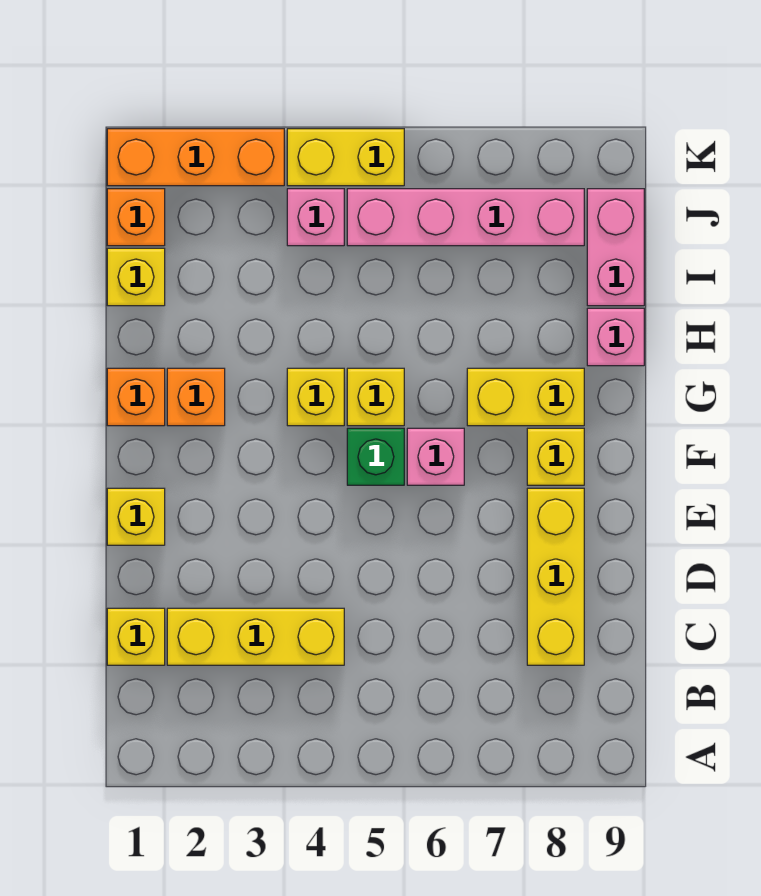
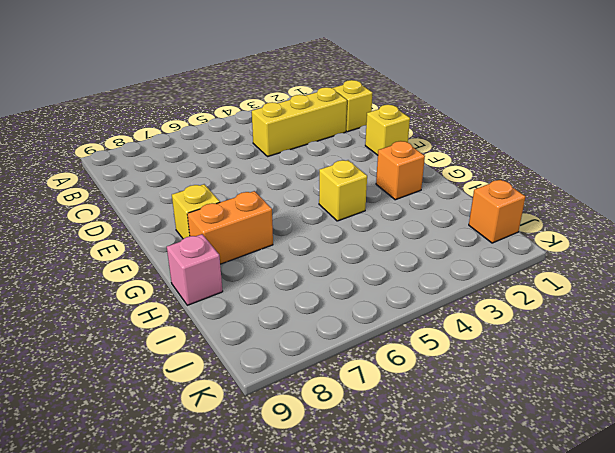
orange 1x2 brick [187,191,273,264] -> yellow 1x2 brick [467,368,584,426]
none -> yellow 1x3 brick [527,488,584,665]
none -> green 1x1 brick [347,428,404,485]
none -> pink 1x1 brick [407,428,464,485]

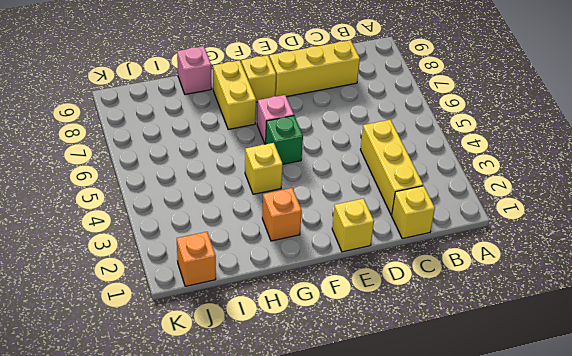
none -> orange 1x1 brick [107,368,165,426]
none -> yellow 1x1 brick [347,368,404,426]
none -> yellow 1x1 brick [107,248,165,306]

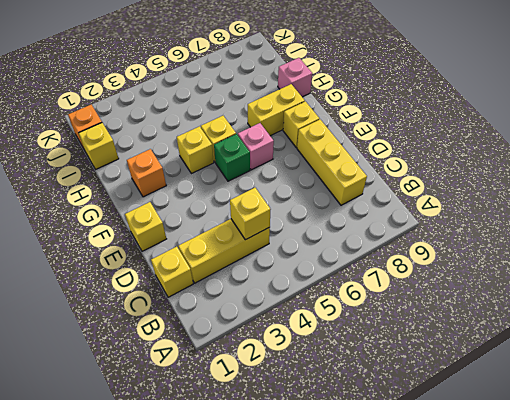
yellow 1x1 brick [230,188,271,240] -> none
none -> orange 1x1 brick [107,368,165,426]
none -> pink 1x2 brick [587,189,644,306]
none -> pink 1x1 brick [287,189,344,246]

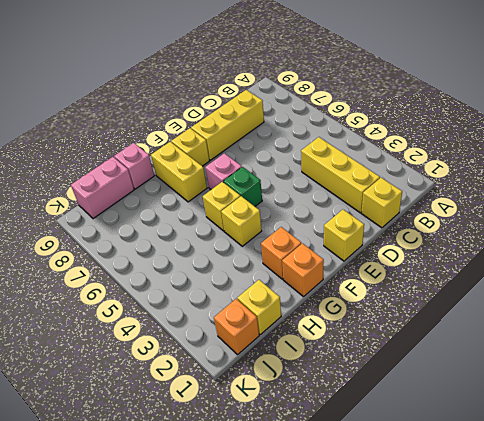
none -> pink 1x1 brick [287,189,344,246]
none -> pink 1x4 brick [347,189,584,246]
none -> orange 1x3 brick [107,129,284,186]

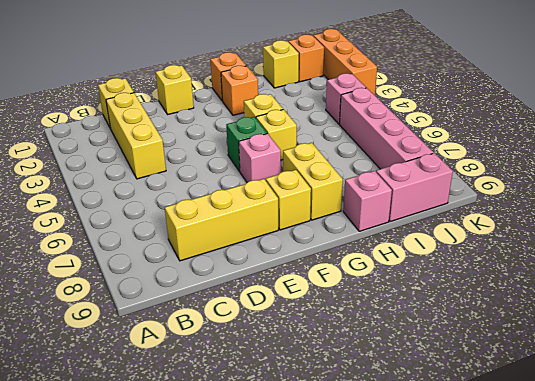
none -> yellow 1x2 brick [287,129,404,186]

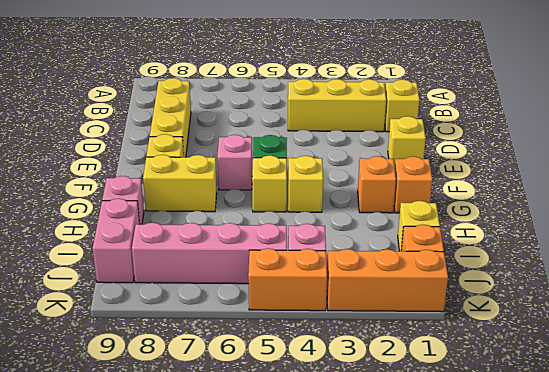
orange 1x2 brick [248,248,327,311] -> yellow 1x2 brick [287,129,404,186]

